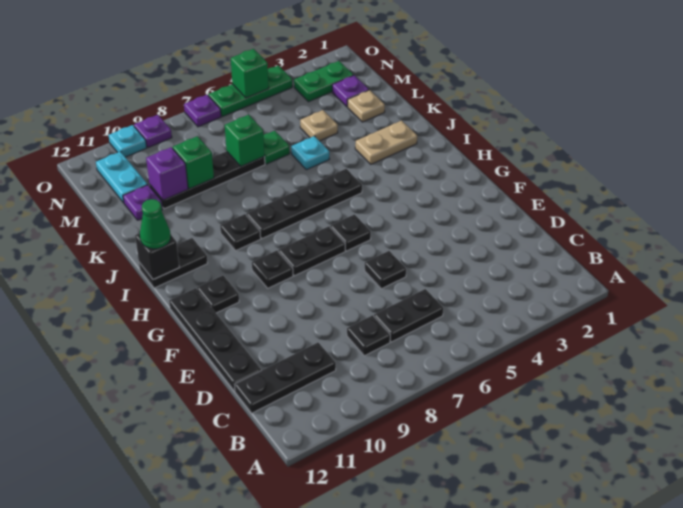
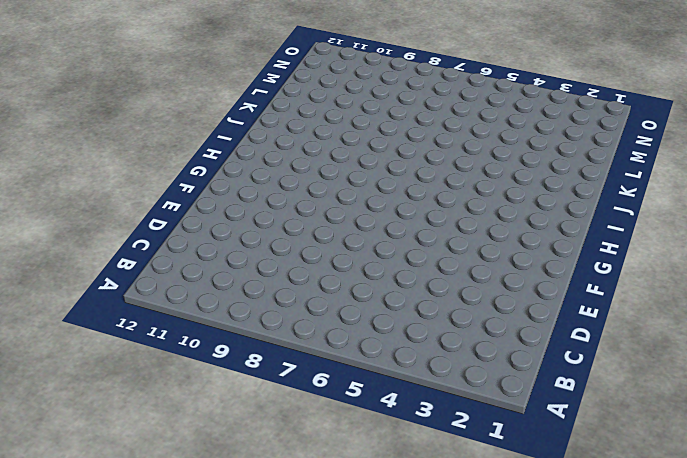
none -> black 1x2 plate [374,289,443,342]
none -> black 1x1 plate [347,315,390,356]
none -> black 1x3 plate [235,343,336,413]
none -> black 1x4 plate [169,288,261,391]

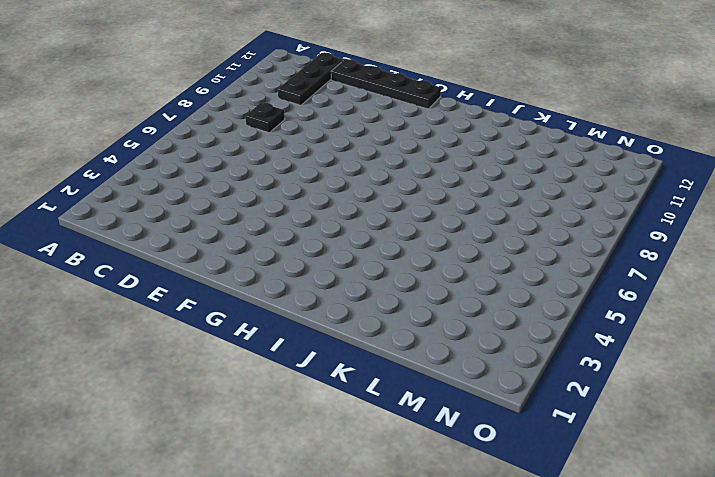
none -> black 1x2 plate [374,289,443,342]
none -> black 1x1 plate [364,251,406,289]
none -> black 1x1 plate [330,214,371,251]
none -> black 1x2 plate [278,226,345,276]

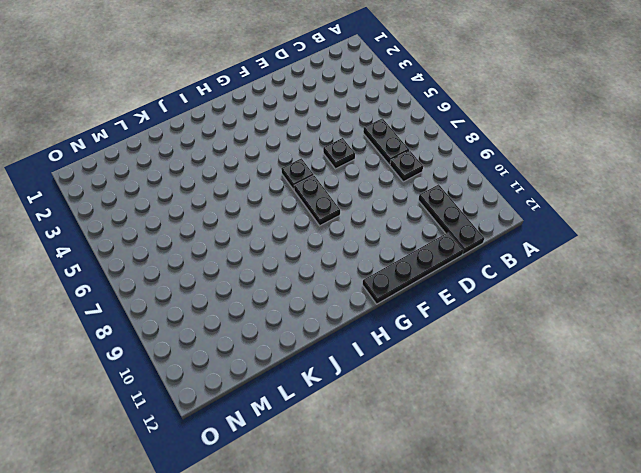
none -> black 1x1 plate [252,251,293,288]
none -> black 1x1 plate [197,276,239,313]
none -> black 1x4 plate [246,169,362,239]
none -> black 1x1 plate [220,214,261,250]

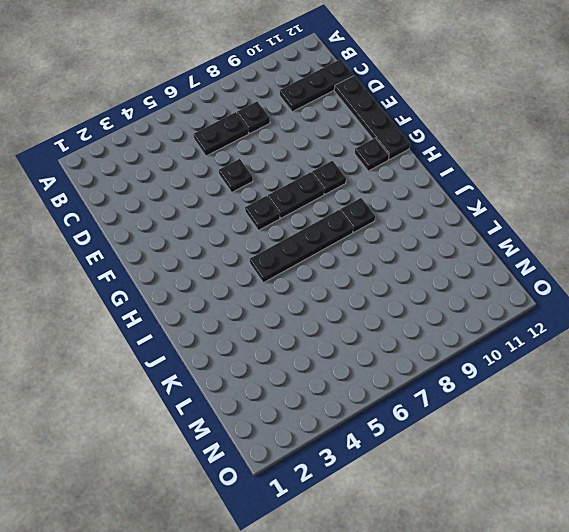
none -> black 1x2 plate [139,238,208,288]
none -> tan 1x2 plate [355,121,417,164]
none -> cyan 1x1 plate [291,136,329,170]
none -> tan 1x1 plate [348,90,385,122]

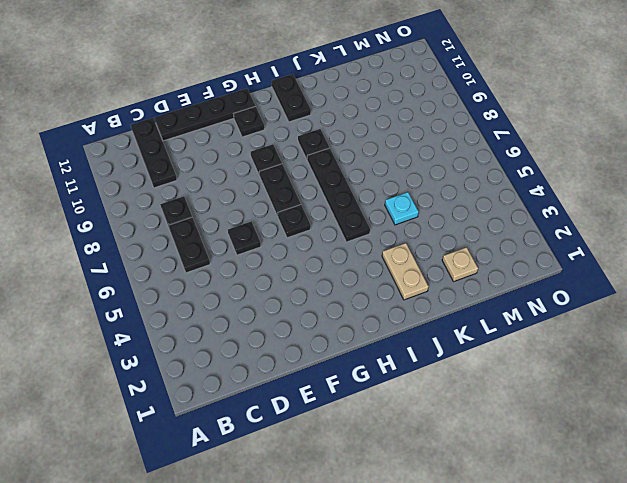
none -> tan 1x1 plate [300,110,338,141]
none -> green 1x1 plate [264,131,290,164]
none -> black 1x4 plate [150,151,265,209]
none -> purple 1x1 plate [123,185,163,220]

